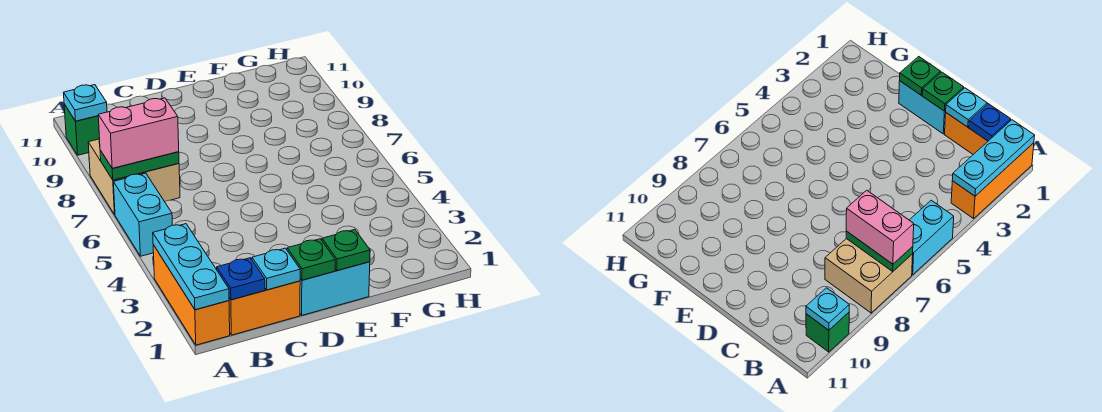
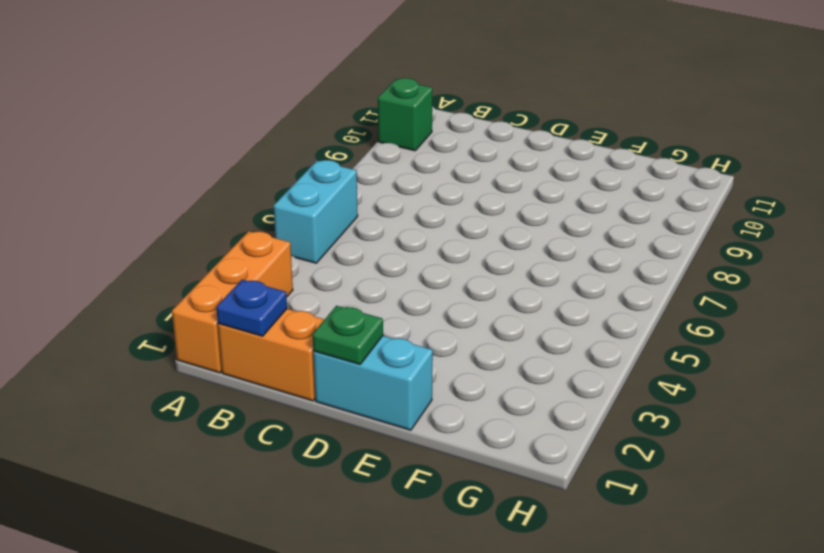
none -> tan 2x2 brick [88,139,180,214]
none -> cyan 1x3 plate [153,224,229,310]
none -> green 1x2 plate [100,150,179,180]

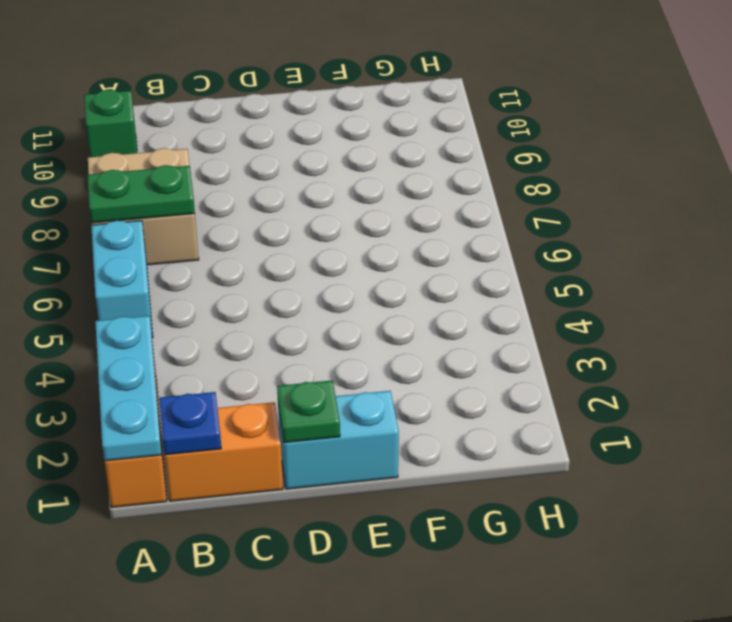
none -> cyan 1x1 plate [64,85,107,121]
none -> cyan 1x1 plate [252,248,300,290]
none -> green 1x1 plate [322,229,370,271]

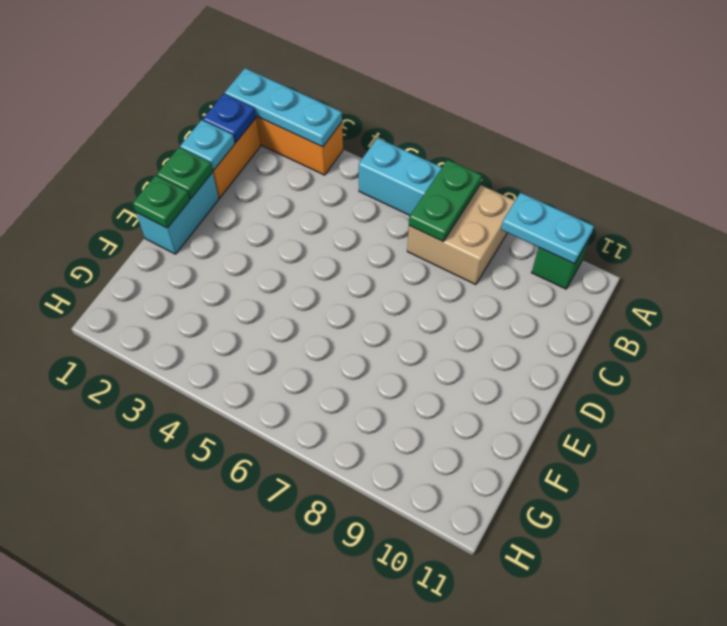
cyan 1x2 plate [501,193,594,264] -> cyan 1x1 plate [64,85,107,121]
none -> pink 1x2 brick [98,98,179,168]

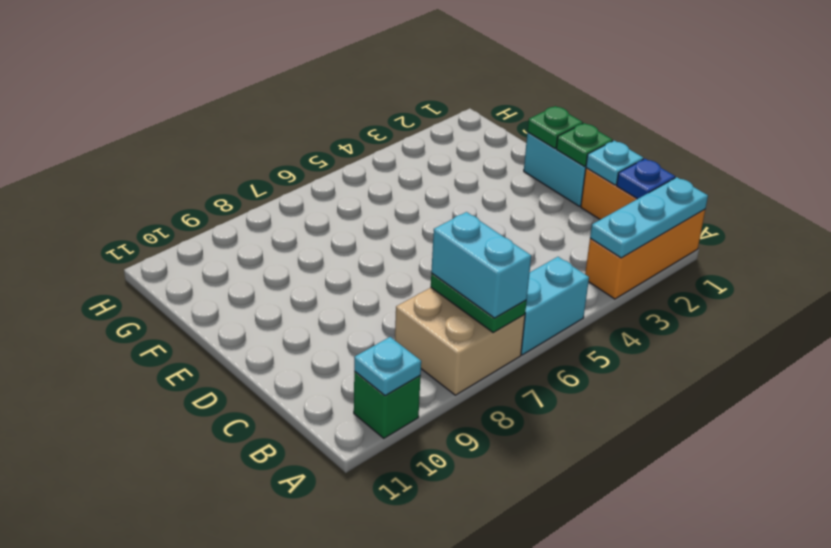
cyan 1x2 brick [431,212,531,318] -> pink 1x2 brick [98,98,179,168]

